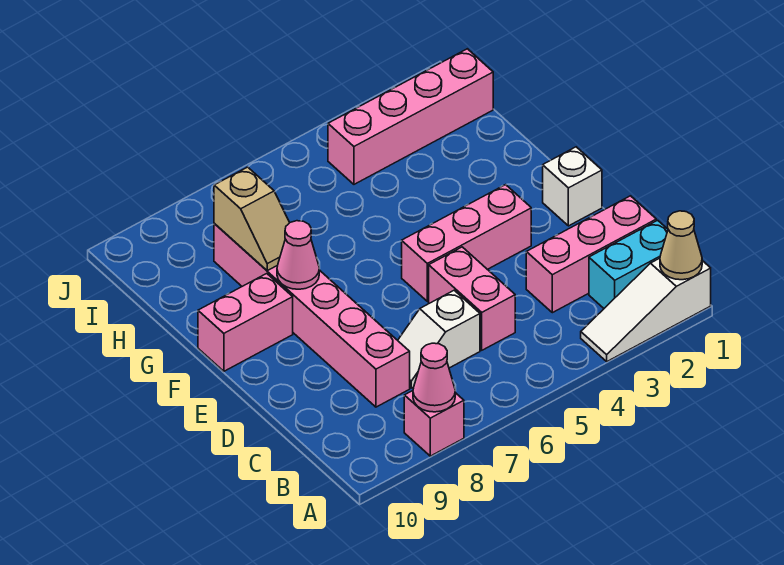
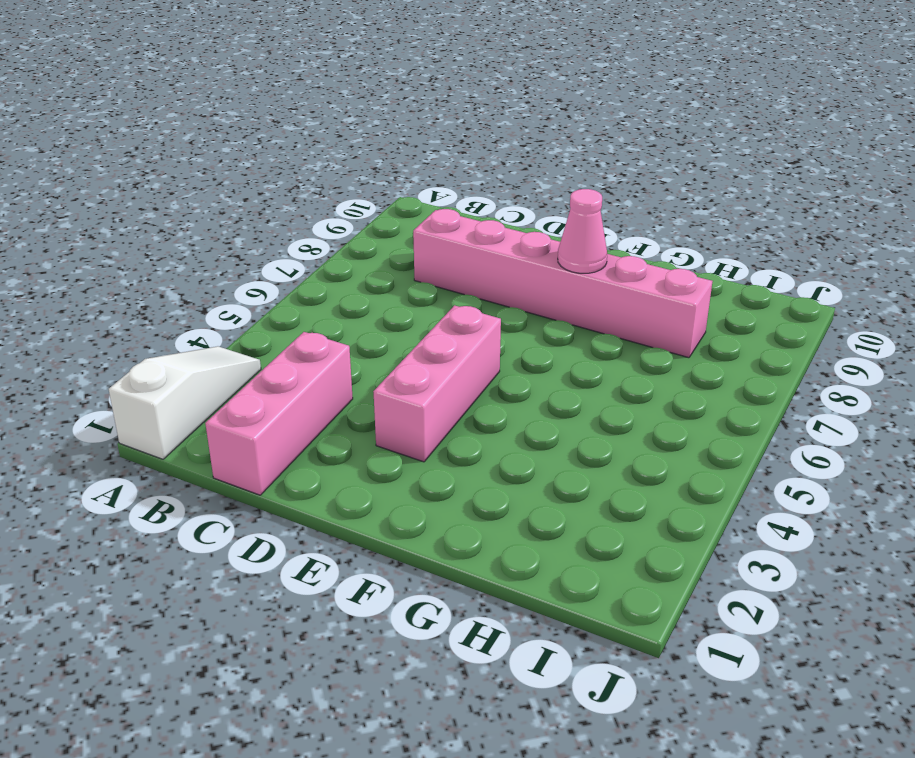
none -> pink 1x1 brick [404,391,464,456]
none -> cyan 1x2 brick [589,220,668,308]
none -> pink 1x2 brick [429,247,515,350]

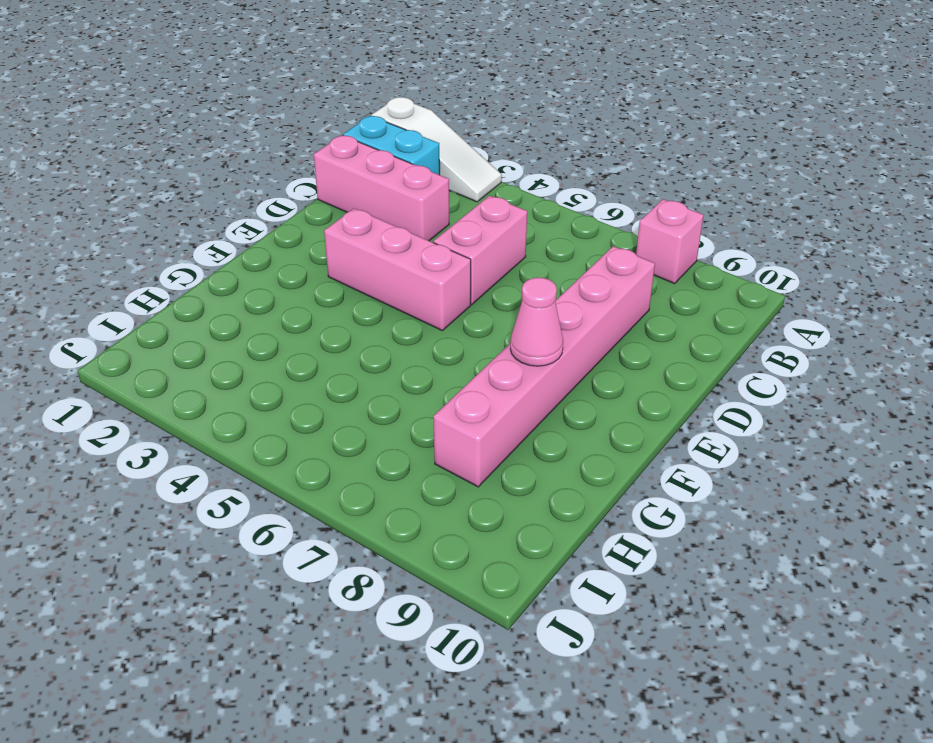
none -> white 1x2 slope [398,290,480,388]
none -> white 1x1 brick [543,147,602,226]
none -> pink 1x2 brick [198,274,293,371]

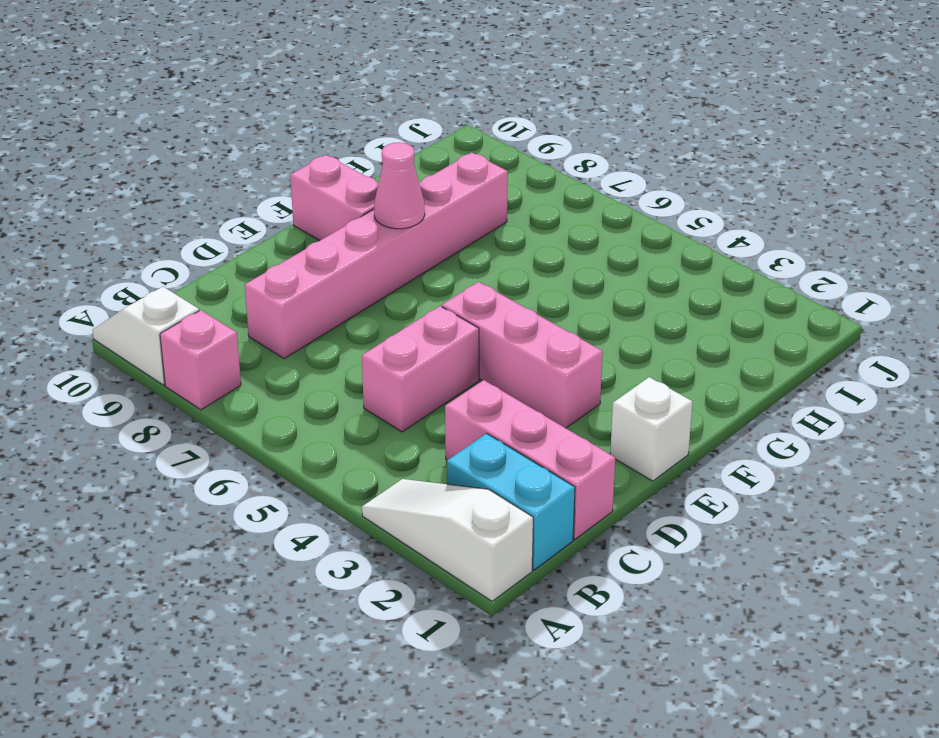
white 1x2 slope [93,287,199,385] -> white 1x2 slope moved to [398,290,480,388]
none -> pink 1x4 brick [328,49,493,184]
none -> tan 1x1 cone [660,211,702,280]
none -> pink 1x1 cone [413,343,455,412]

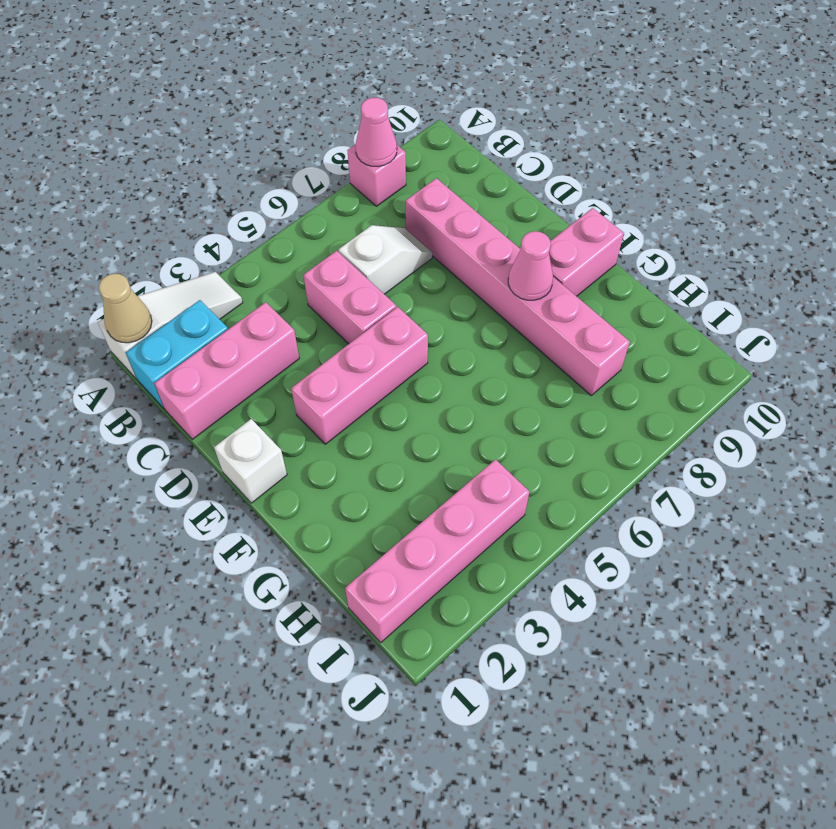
none -> tan 1x2 slope [214,167,289,271]

